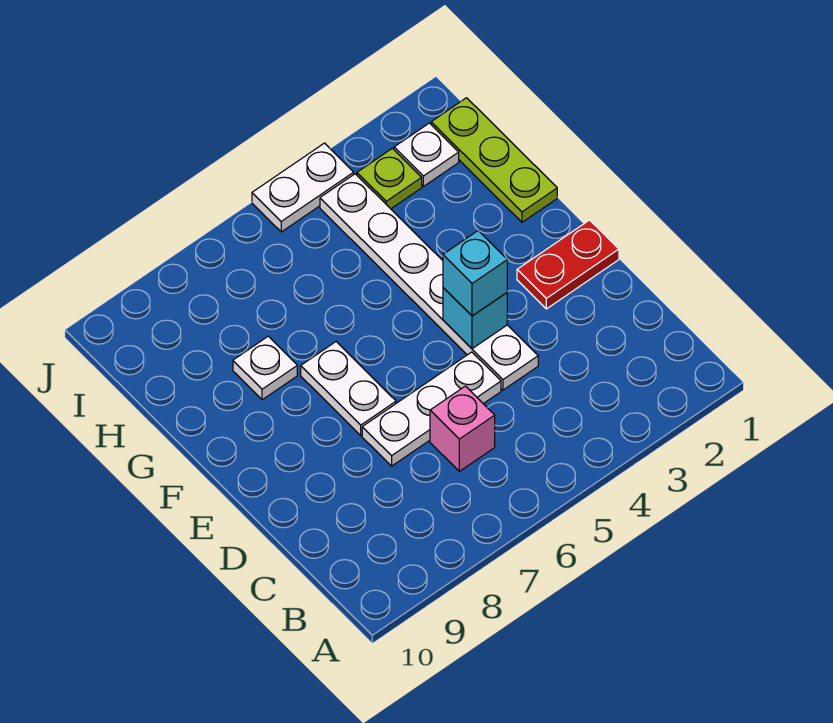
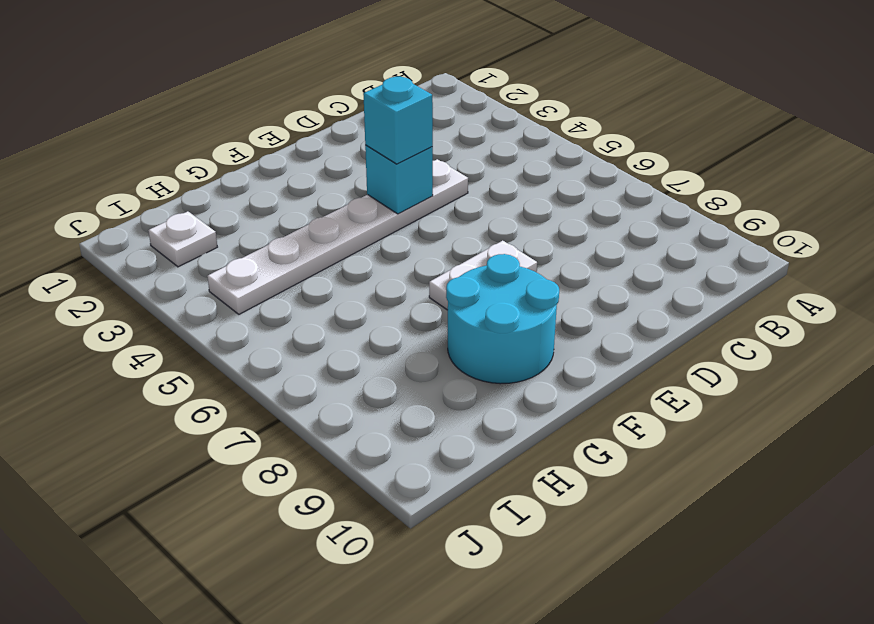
cyan 2x2 round brick [446,254,559,384] -> white 1x1 plate [233,336,297,400]
none -> pink 1x1 brick [430,386,495,471]
none -> white 1x3 plate [362,352,501,466]
none -> red 1x2 plate [517,220,619,309]

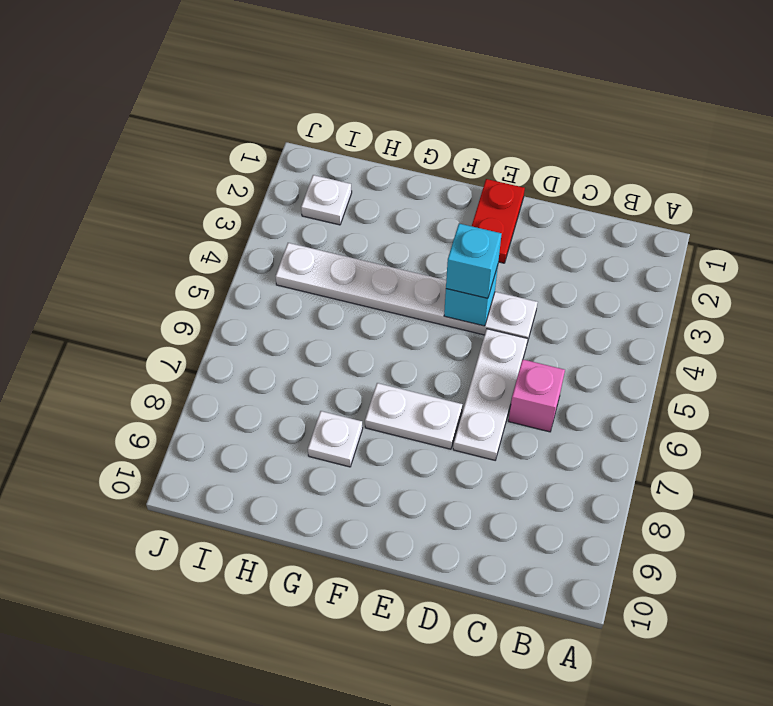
none -> lime 1x3 plate [431,98,557,222]
none -> lime 1x1 plate [357,148,422,209]
none -> white 1x2 plate [252,143,354,232]

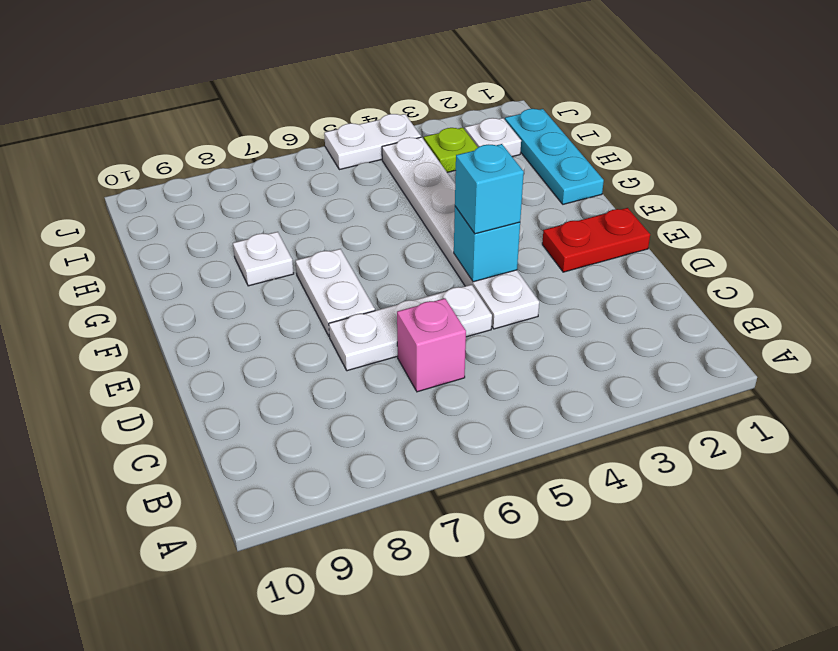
cyan 1x3 plate [505,109,604,204] -> lime 1x3 plate [431,98,557,222]

